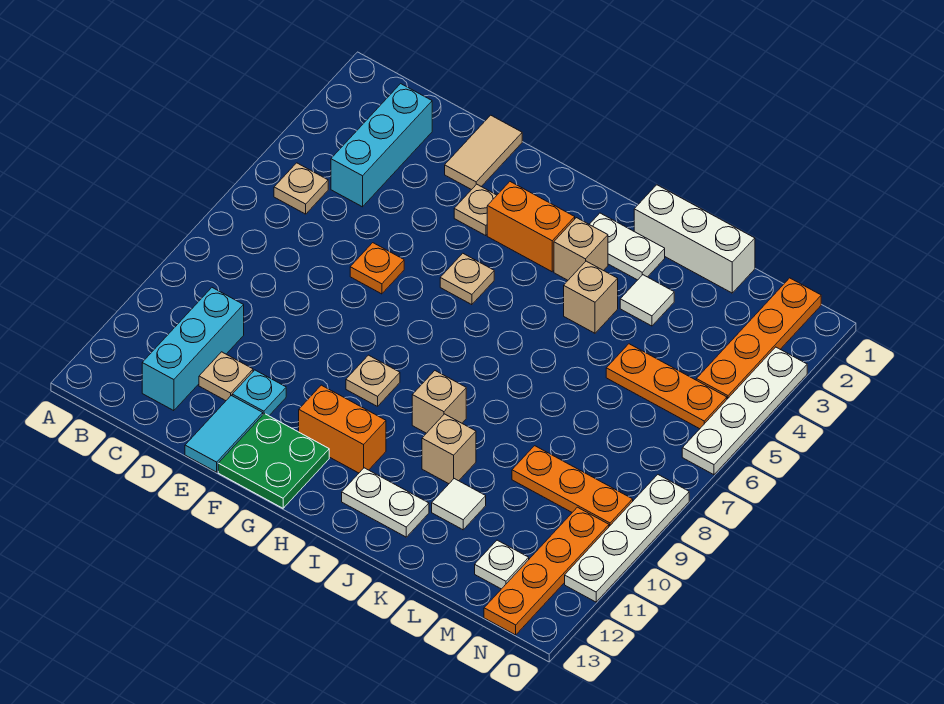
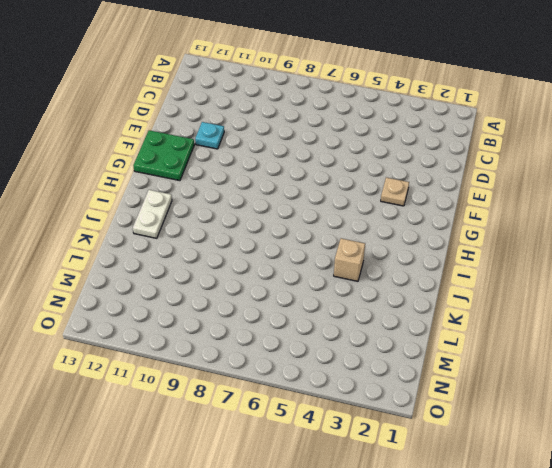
none -> tan 1x1 plate [274,163,328,214]
none -> cyan 1x3 brick [331,84,432,207]
none -> cyan 1x3 brick [142,288,244,411]
none -> tan 1x1 plate [199,352,253,401]

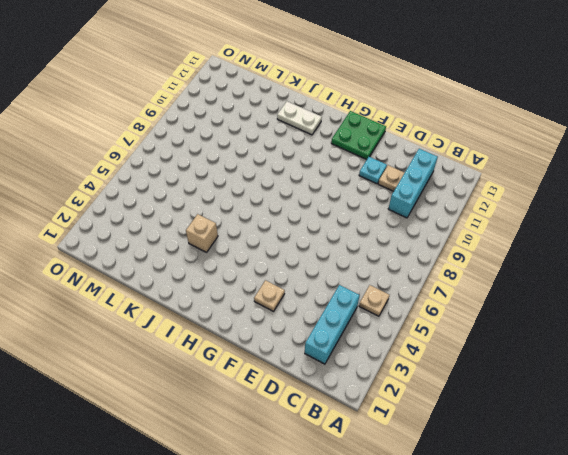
none -> tan 1x2 tile [445,115,522,190]
none -> orange 1x1 plate [350,243,404,294]
none -> cyan 1x2 tile [185,396,263,472]
none -> orange 1x2 brick [487,182,575,272]

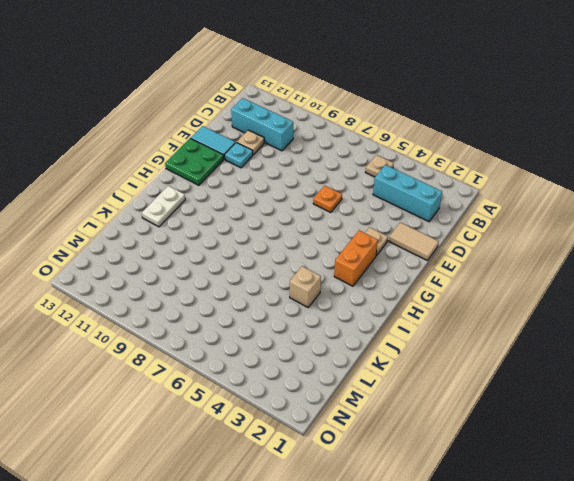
none -> tan 1x1 plate [440,253,494,305]
none -> tan 1x1 plate [346,355,400,406]
none -> orange 1x2 brick [299,385,386,473]
none -> white 1x2 plate [590,213,665,280]

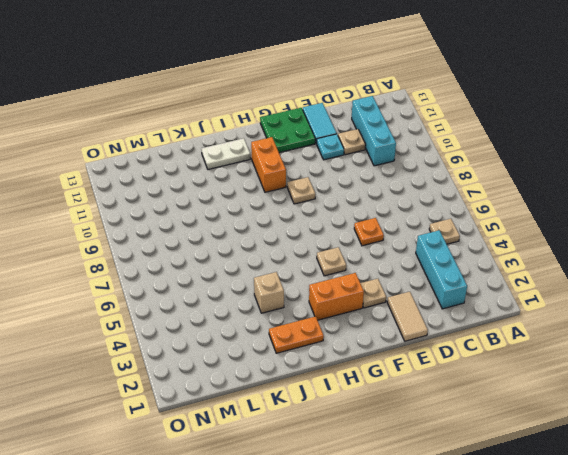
orange 1x2 brick [251,137,286,192] -> orange 1x2 brick turned to [299,385,386,473]
orange 1x2 plate [269,316,324,353] -> white 1x2 plate [590,213,665,280]
none -> tan 1x1 brick [554,218,608,280]
none -> tan 1x1 brick [412,371,466,433]
none -> white 1x3 brick [634,185,755,293]
none -> tan 1x1 brick [422,414,476,484]

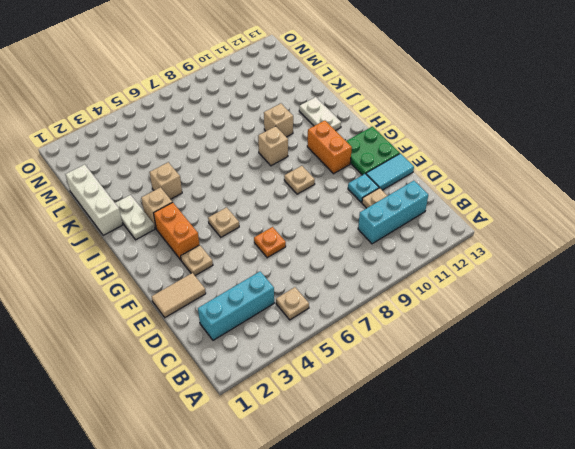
none -> white 1x1 tile [620,275,674,326]
none -> white 1x1 tile [432,479,486,530]
none -> orange 1x3 plate [606,344,727,429]
none -> orange 1x3 plate [512,446,633,526]

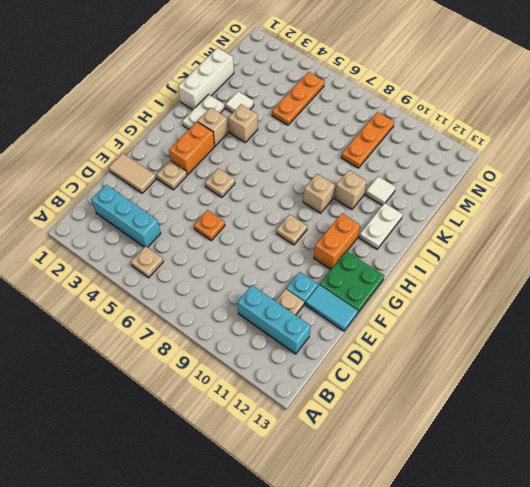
none -> white 1x1 plate [475,540,529,589]
none -> orange 1x4 plate [696,278,821,399]
none -> orange 1x4 plate [484,507,609,635]
none -> white 1x4 plate [682,347,807,475]

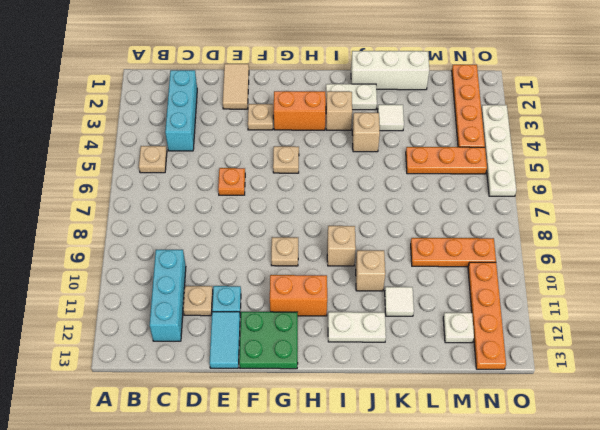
none -> white 1x4 plate [565,475,689,602]

